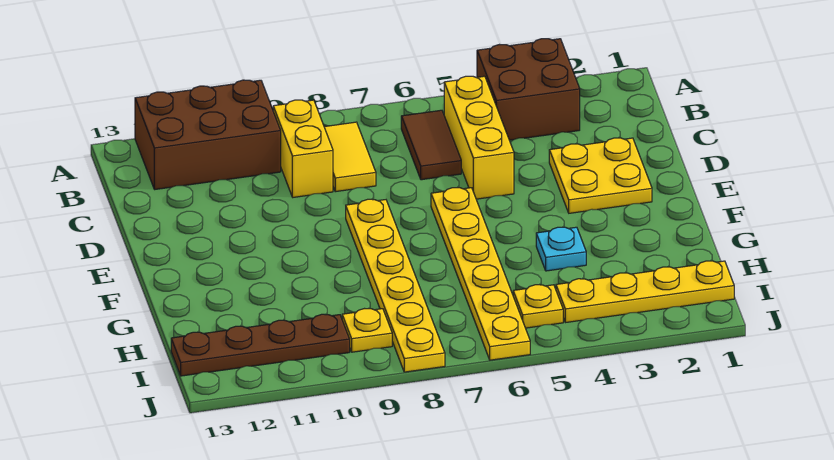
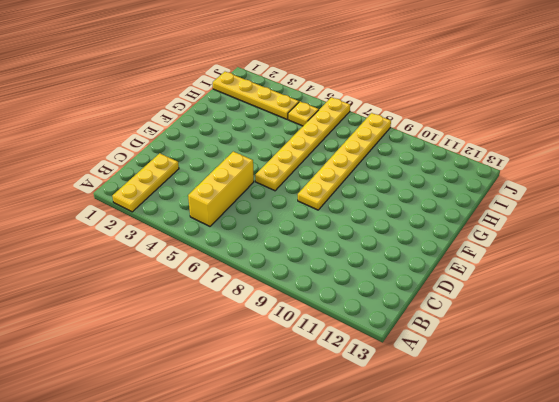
yellow 1x3 plate [112,153,179,212] -> none
none -> brown 2x2 brick [477,39,580,140]
none -> brown 2x3 brick [135,80,281,189]
none -> brown 1x2 tile [401,110,461,180]

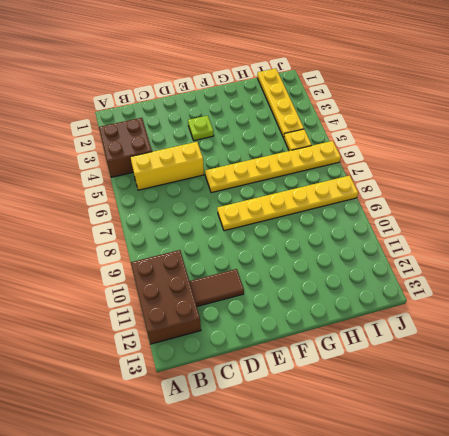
brown 1x2 tile [189,269,244,306] -> brown 1x2 tile moved to [401,110,461,180]
lime 1x1 plate [188,116,214,141] -> yellow 2x2 plate [549,138,652,213]
none -> yellow 1x2 tile [324,122,376,192]
none -> yellow 1x2 brick [273,100,333,197]
none -> cyan 1x1 plate [536,227,586,271]

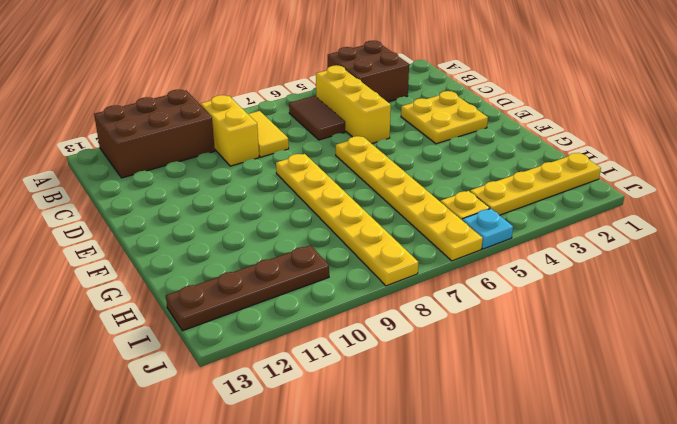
cyan 1x1 plate [462,209,513,249] -> cyan 1x1 plate moved to [536,227,586,271]
none -> yellow 1x1 plate [342,309,392,352]

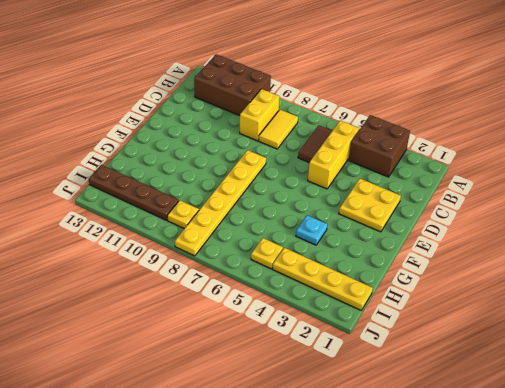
none -> yellow 1x6 plate [431,188,530,360]

